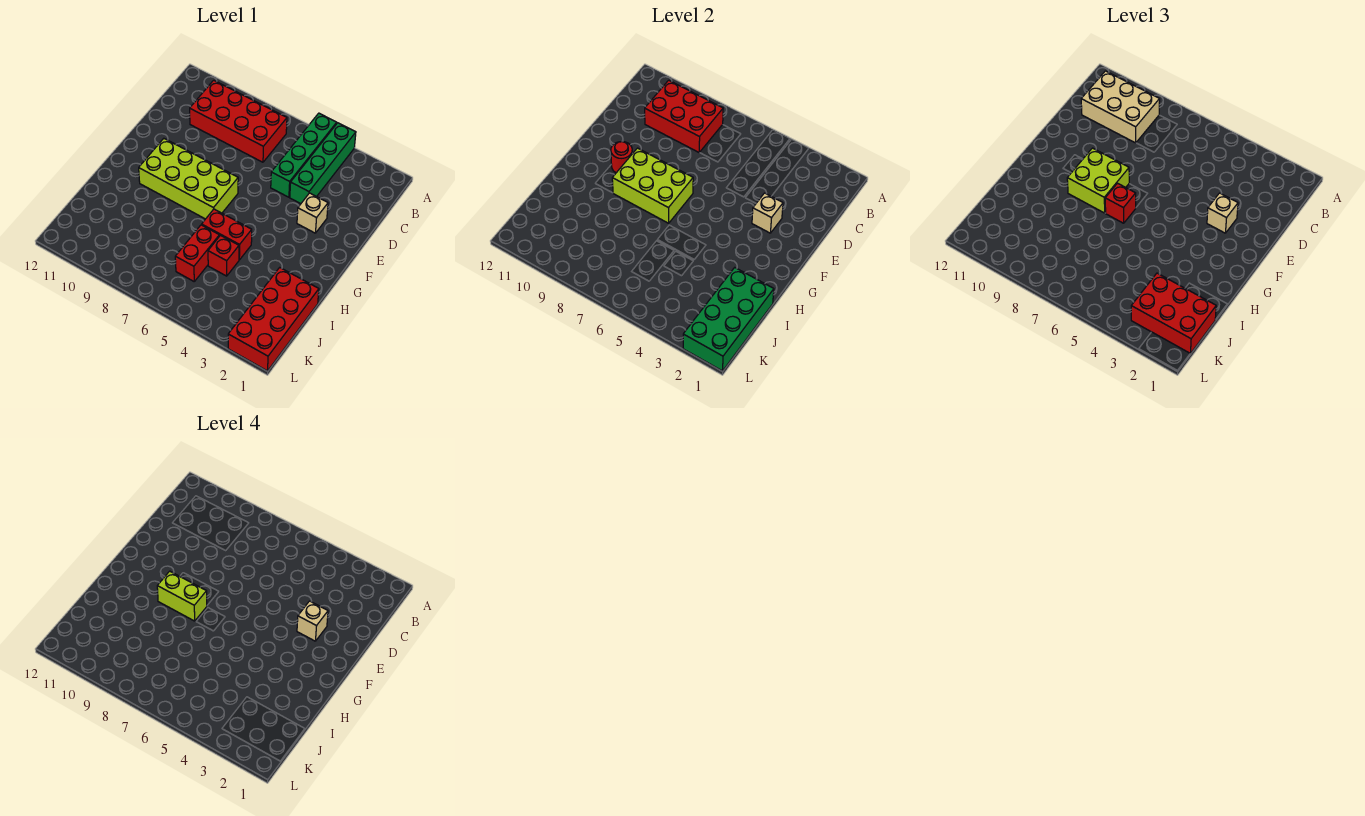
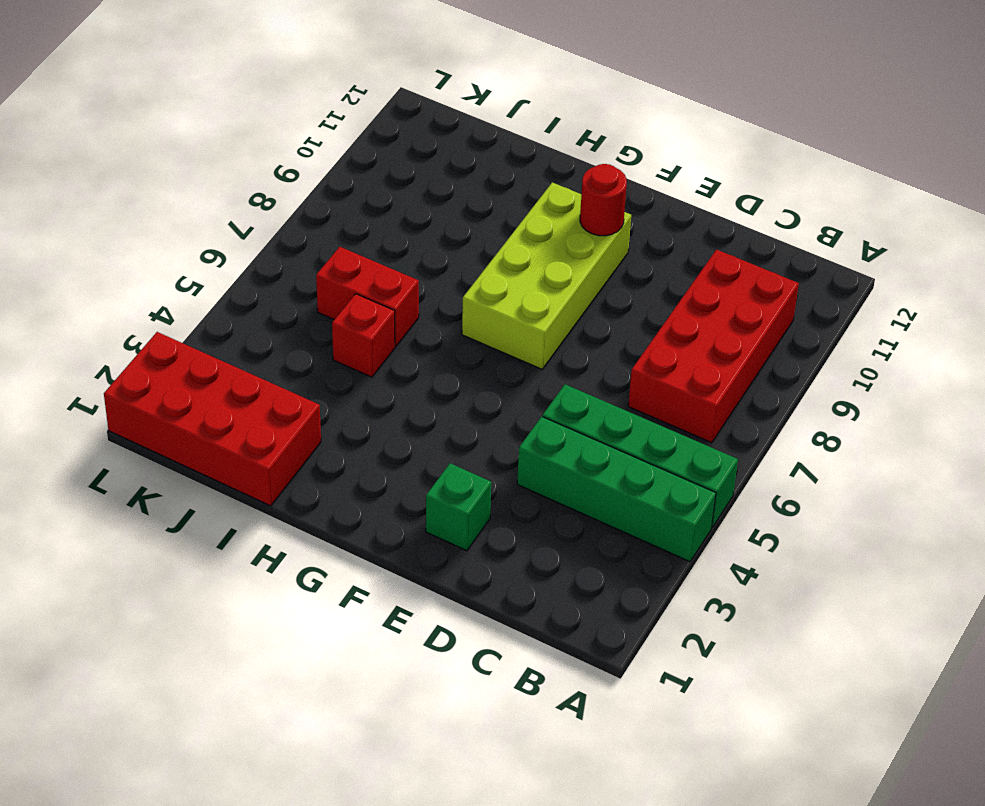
green 1x1 brick [426,463,491,551] -> none
none -> tan 1x1 brick [297,193,328,233]
none -> red 1x2 brick [202,209,252,260]
none -> red 2x3 brick [645,80,723,152]

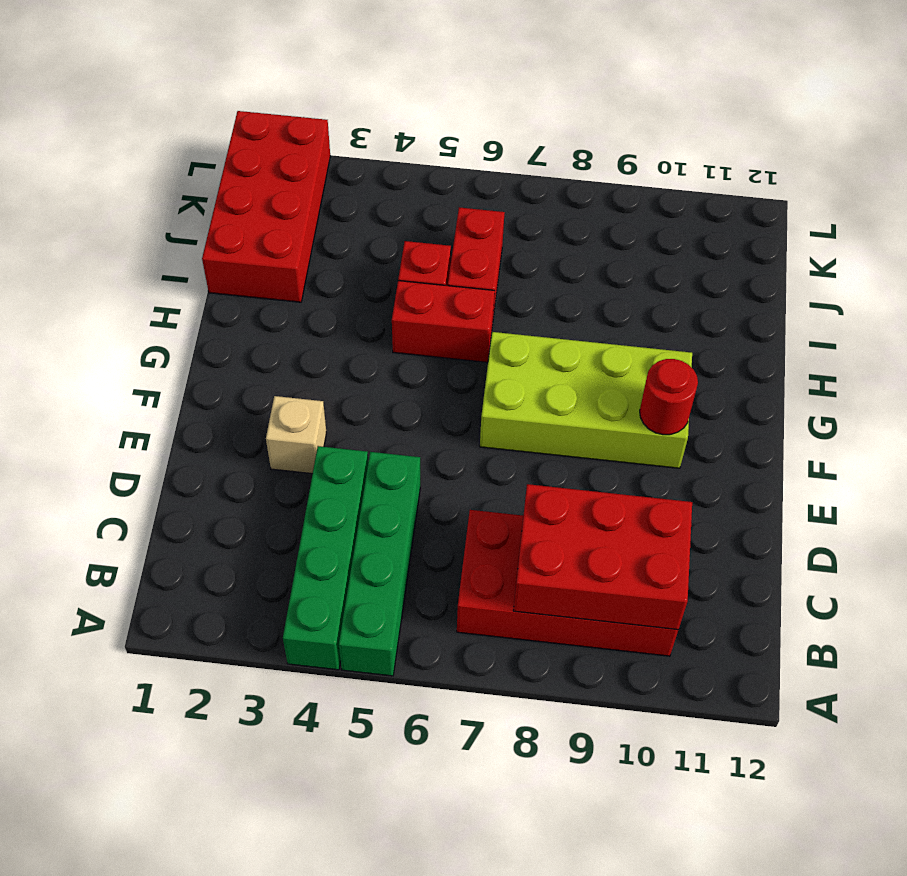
none -> tan 1x1 brick [752,193,783,233]
none -> lime 2x3 brick [612,148,693,223]
none -> green 2x4 brick [683,268,774,371]

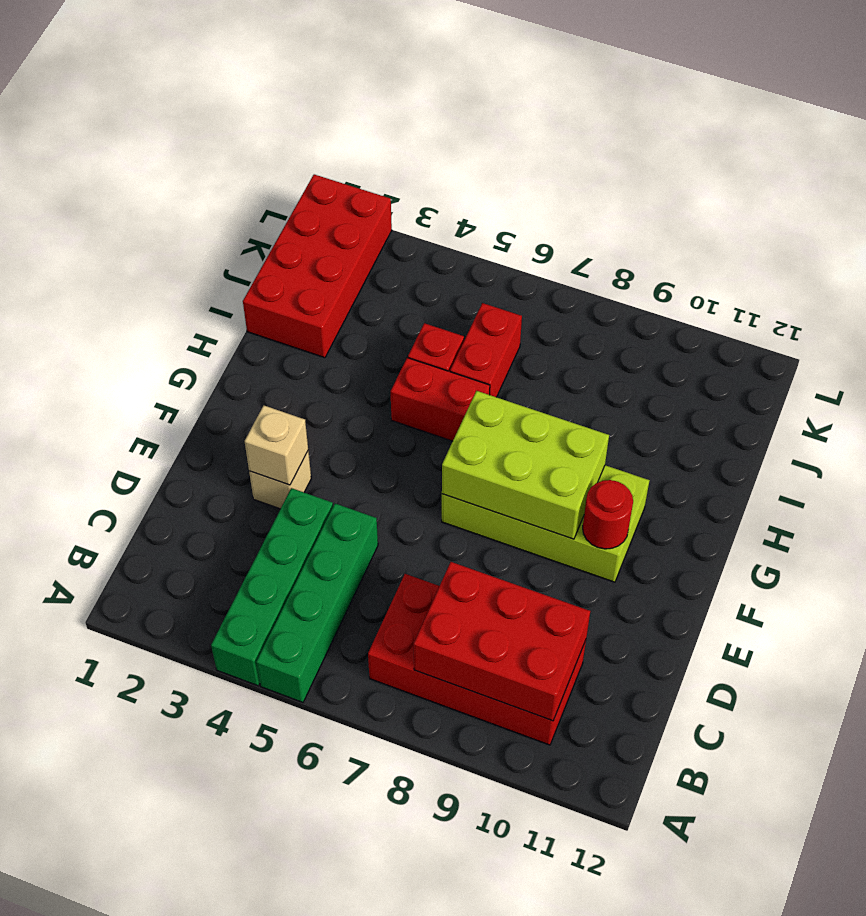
none -> green 2x4 brick [683,268,774,371]
none -> tan 2x3 brick [1081,71,1160,143]
none -> tan 1x1 brick [1207,193,1238,233]

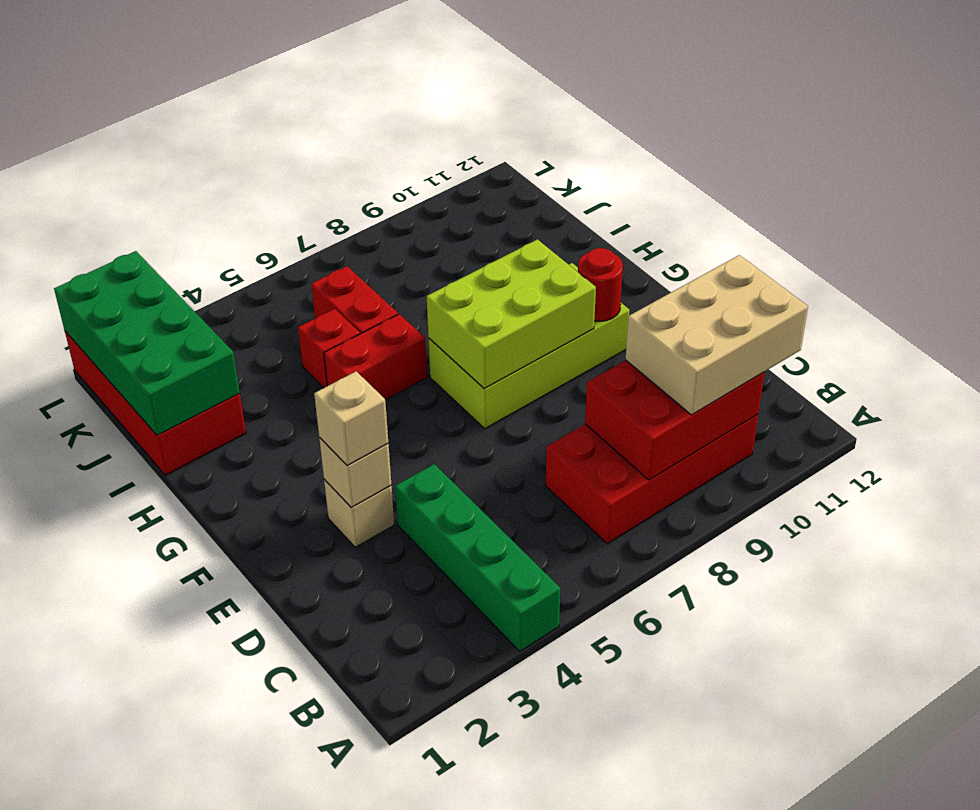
none -> green 1x4 brick [271,113,337,197]
none -> lime 2x2 brick [1067,148,1129,213]
none -> red 1x1 brick [1105,183,1136,223]

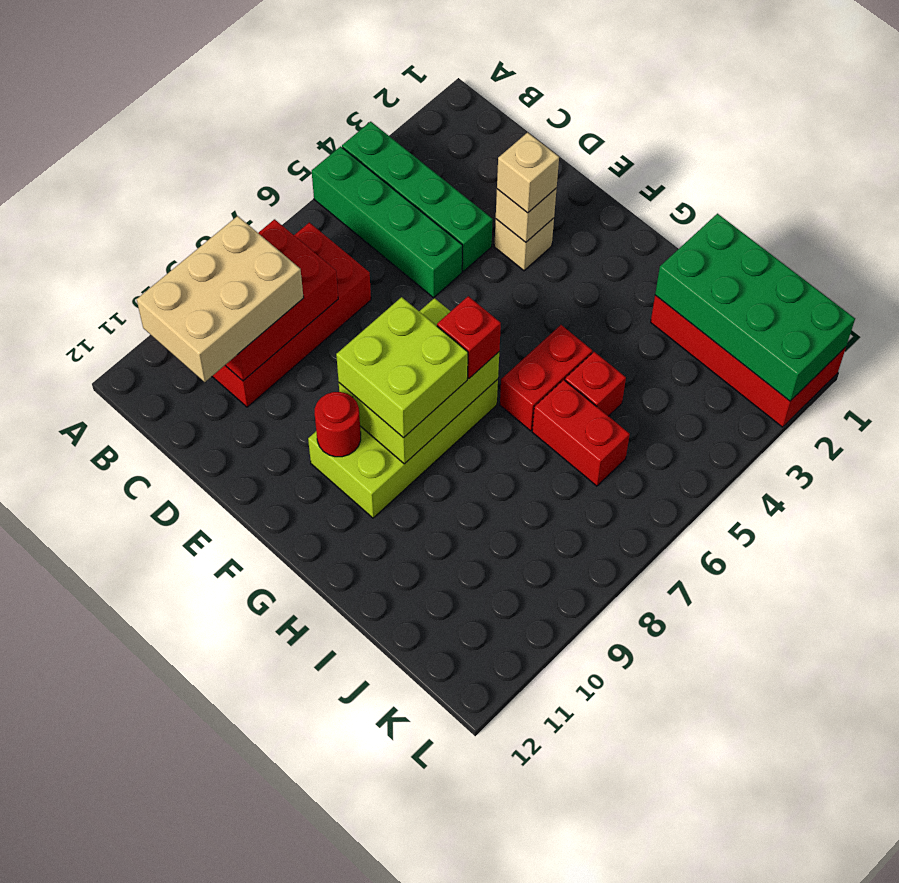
none -> red 2x3 brick [1131,273,1216,353]
none -> tan 1x1 brick [297,601,328,641]
none -> lime 1x2 brick [157,571,207,621]

